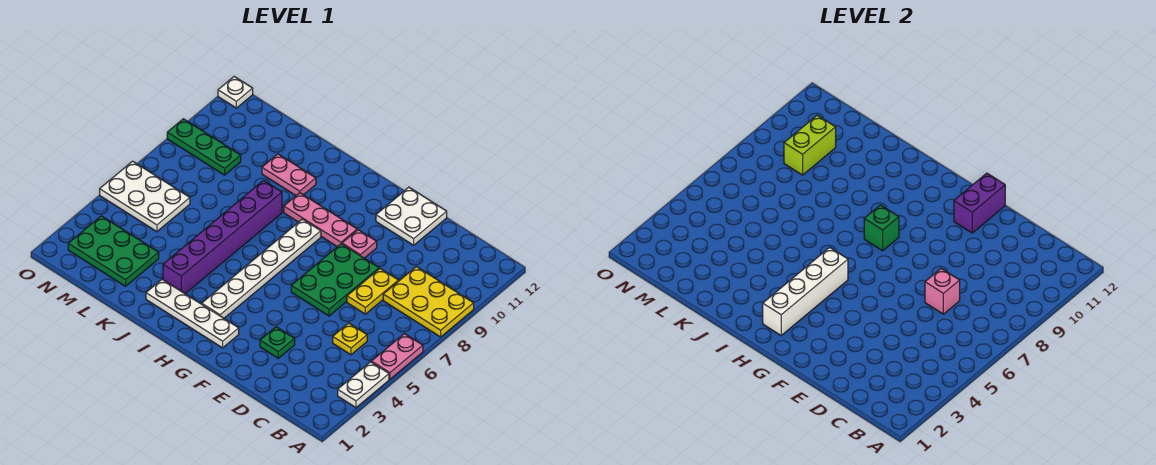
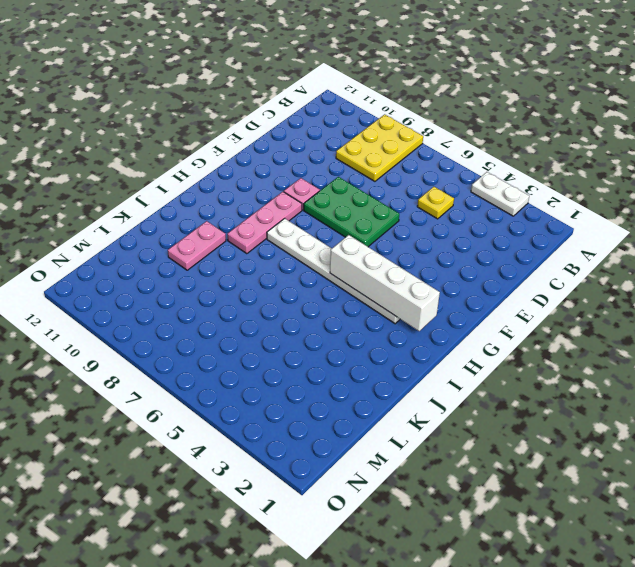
none -> pink 1x2 plate [371,334,423,379]
none -> yellow 1x2 plate [347,269,399,314]
none -> green 1x1 plate [260,327,295,358]

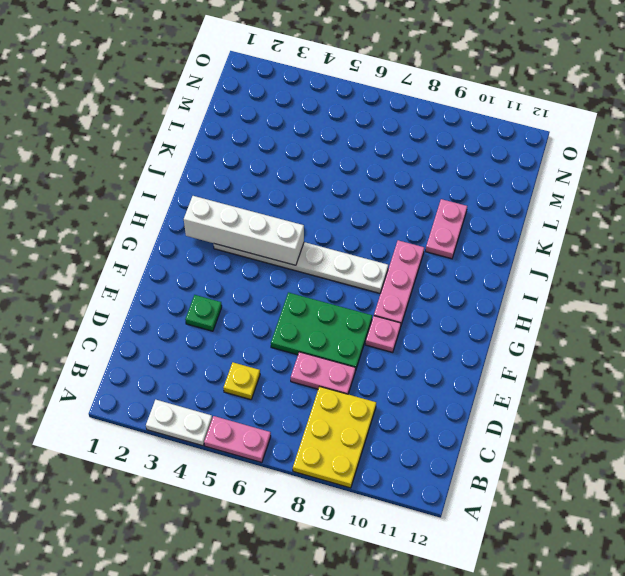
pink 1x2 plate [291,352,356,394] -> yellow 1x2 plate [347,269,399,314]
none -> white 2x2 plate [376,187,447,245]
none -> white 1x4 plate [146,279,239,348]
none -> purple 1x6 brick [163,180,282,294]

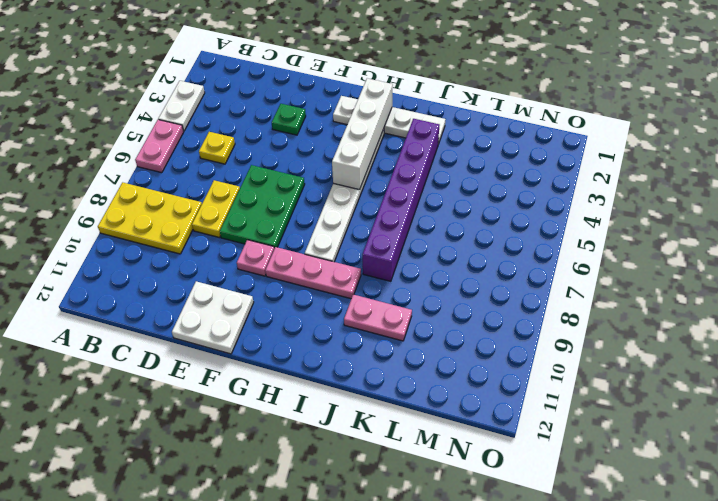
none -> green 2x3 plate [68,216,159,286]
none -> white 2x3 plate [100,161,190,232]
none -> green 1x3 plate [167,119,241,175]

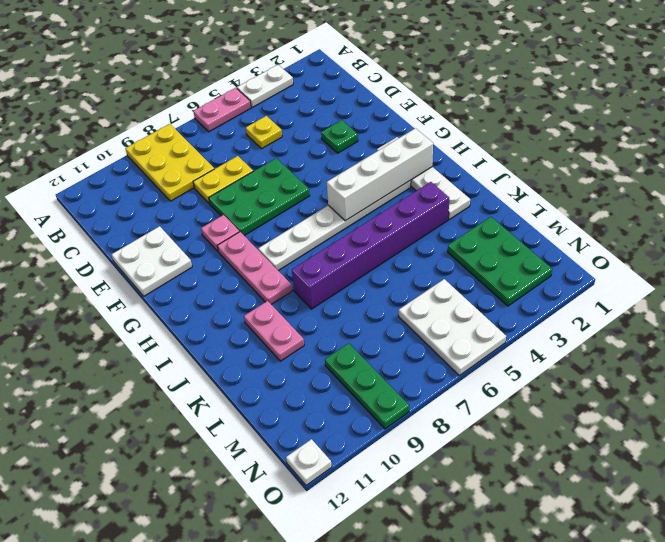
none -> pink 1x1 brick [925,269,960,314]
none -> purple 1x2 brick [954,173,1005,233]
none -> green 1x1 brick [864,205,899,251]

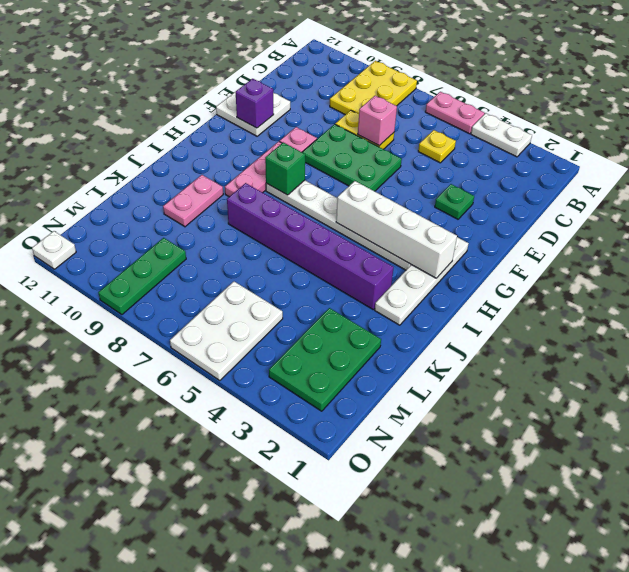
purple 1x1 brick [236,79,274,128] -> purple 1x2 brick [954,173,1005,233]
none -> lime 1x2 brick [784,115,836,175]

